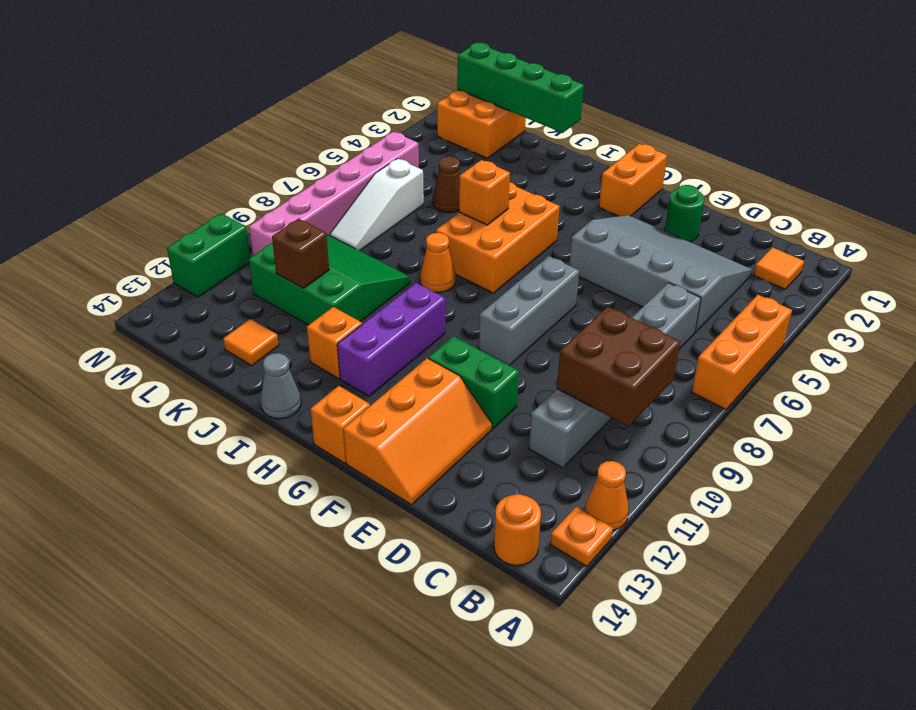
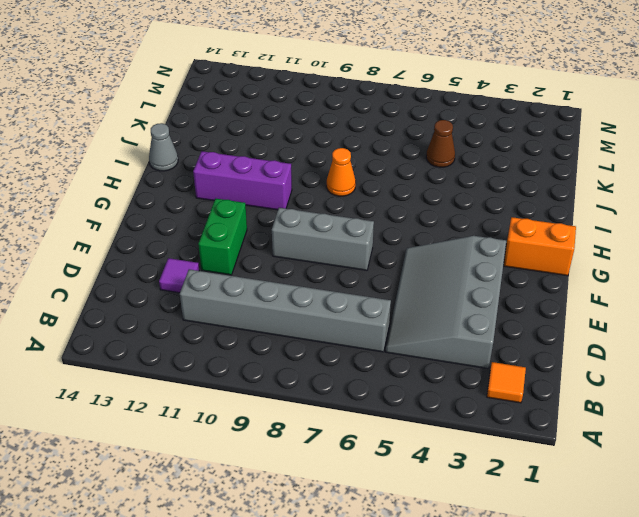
grey 3x4 slope [386,236,506,369] -> grey 3x4 slope turned to [569,215,752,332]
purple 1x1 tile [159,258,199,293] -> none
none -> orange 1x3 brick [692,295,792,409]
none -> orange 1x1 cone [585,461,629,530]
none -> orange 1x1 plate [550,507,613,566]

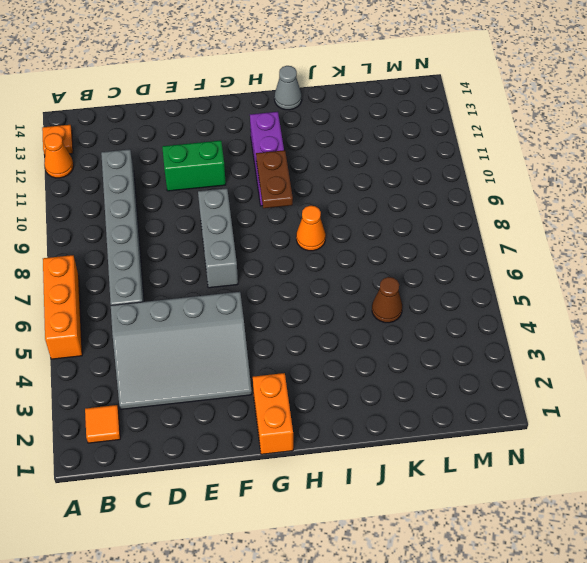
brown 1x2 plate [256,150,293,208] -> none
none -> orange 1x1 round brick [494,494,541,565]
none -> green 1x1 round brick [665,185,704,242]
none -> orange 2x3 slope [343,358,492,505]

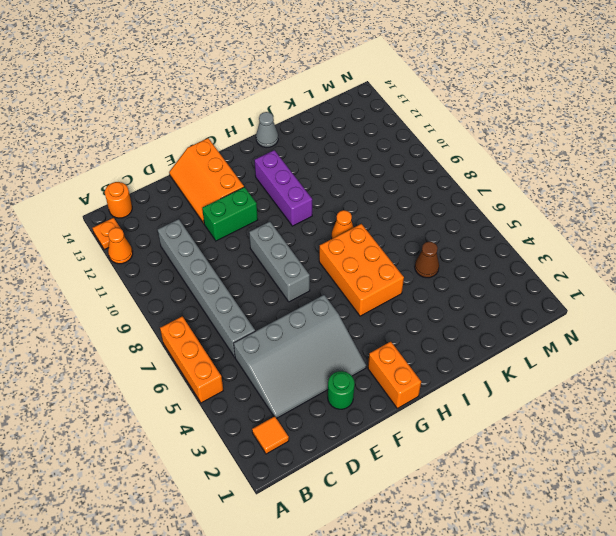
none -> orange 1x1 brick [310,386,370,463]
none -> orange 1x1 brick [307,307,362,378]
none -> green 3x3 slope [249,235,410,325]

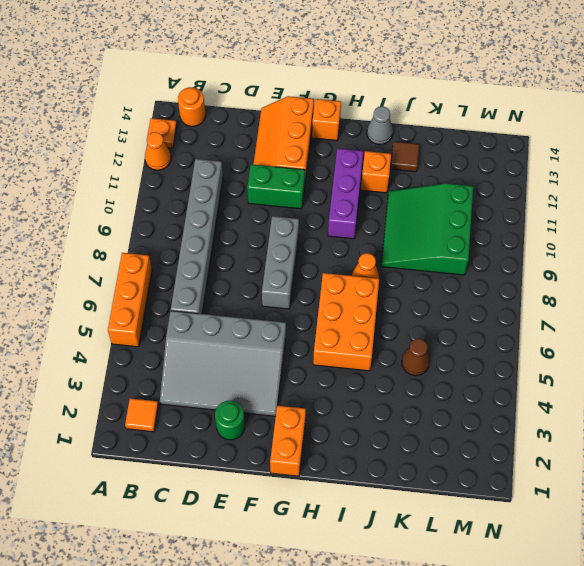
green 3x3 slope [381,183,473,275] -> green 3x3 slope turned to [249,235,410,325]
brown 1x1 tile [391,142,419,172] -> none
none -> orange 1x1 tile [223,319,279,366]
none -> orange 2x2 brick [437,90,526,158]
none -> white 1x3 slope [330,159,424,251]

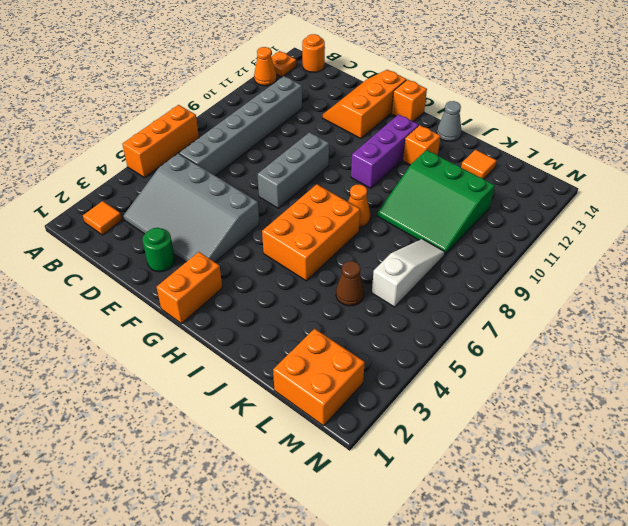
none -> green 1x2 brick [428,336,519,429]
none -> pink 1x6 brick [249,132,419,256]
none -> green 1x2 brick [167,213,250,297]

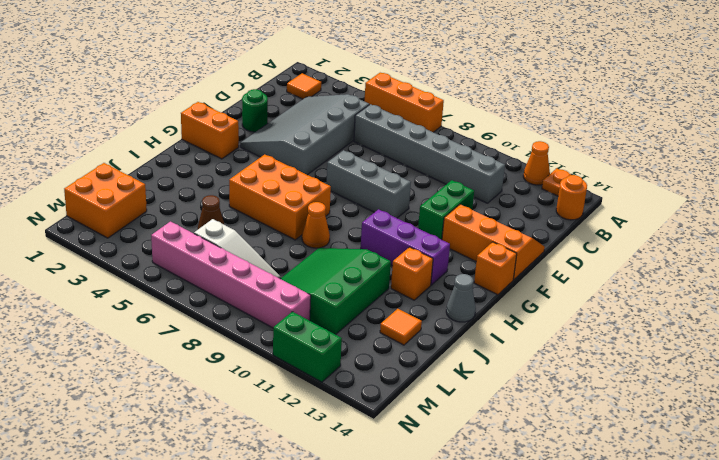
none -> brown 2x2 brick [557,307,680,426]
none -> orange 1x1 brick [459,160,510,225]
none -> green 1x4 brick [457,43,584,133]

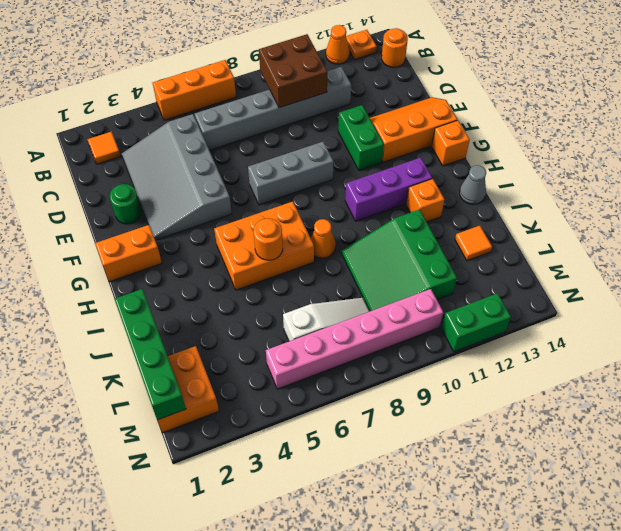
orange 1x1 round brick [253,218,283,260] -> orange 1x1 brick [459,160,510,225]
none -> brown 1x1 cone [433,156,460,212]
none -> brown 1x1 brick [272,219,329,288]

